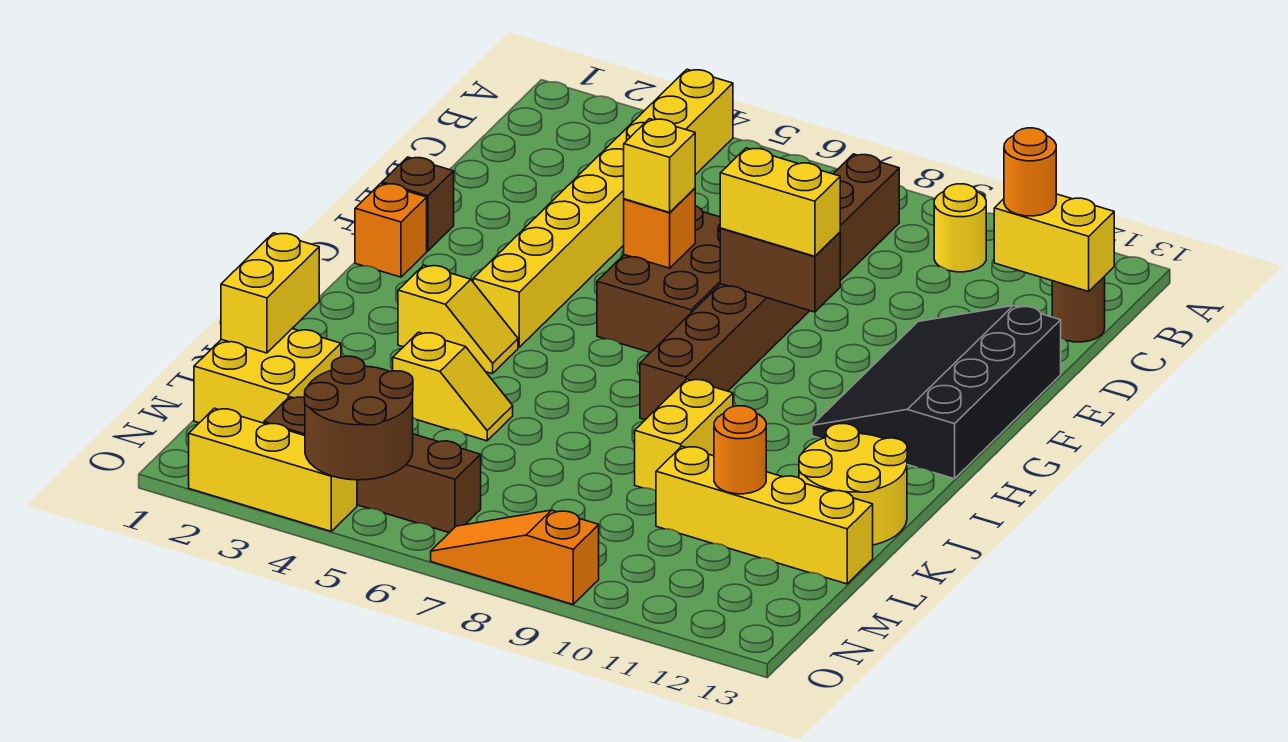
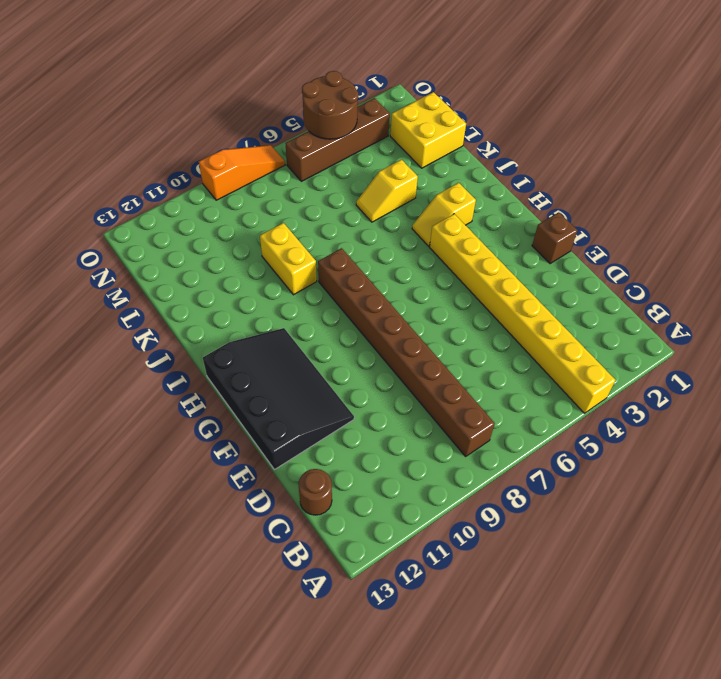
none -> yellow 1x1 round brick [934,184,986,272]
none -> brown 2x3 brick [597,206,721,353]
none -> orange 1x1 brick [355,183,427,277]

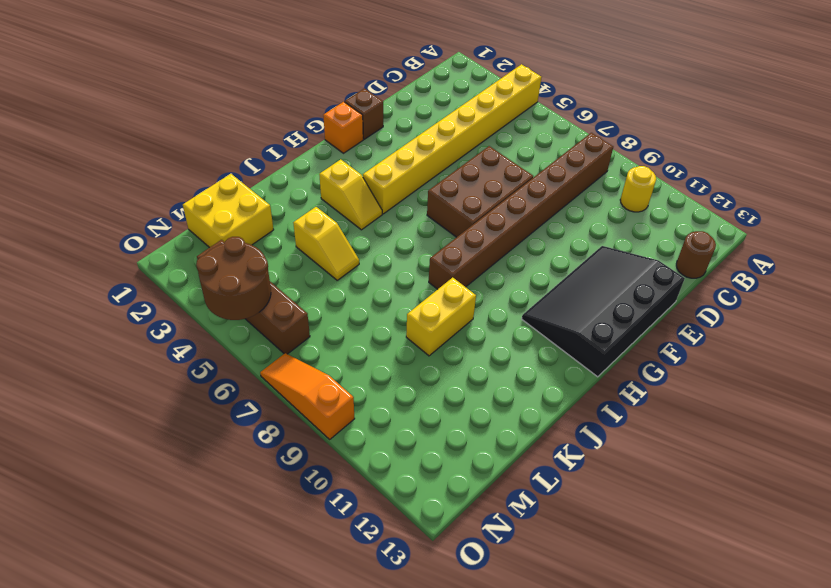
none -> yellow 2x2 round brick [799,424,907,545]
none -> yellow 1x4 brick [656,446,873,584]
none -> yellow 1x3 brick [189,408,357,531]

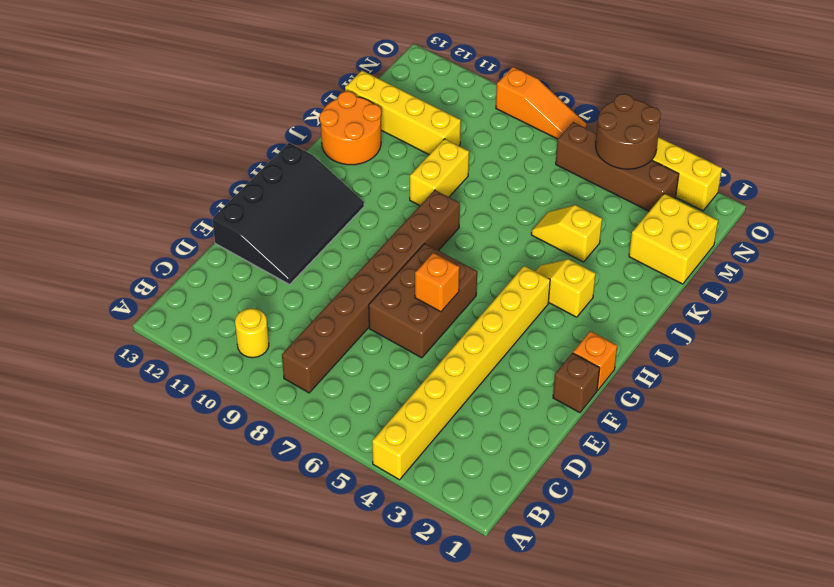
orange 2x2 round brick [320,91,381,165] -> yellow 2x2 round brick [799,424,907,545]
none -> brown 1x1 round brick [1052,276,1105,342]
none -> yellow 1x2 brick [994,194,1114,291]
none -> brown 1x2 brick [720,228,840,312]

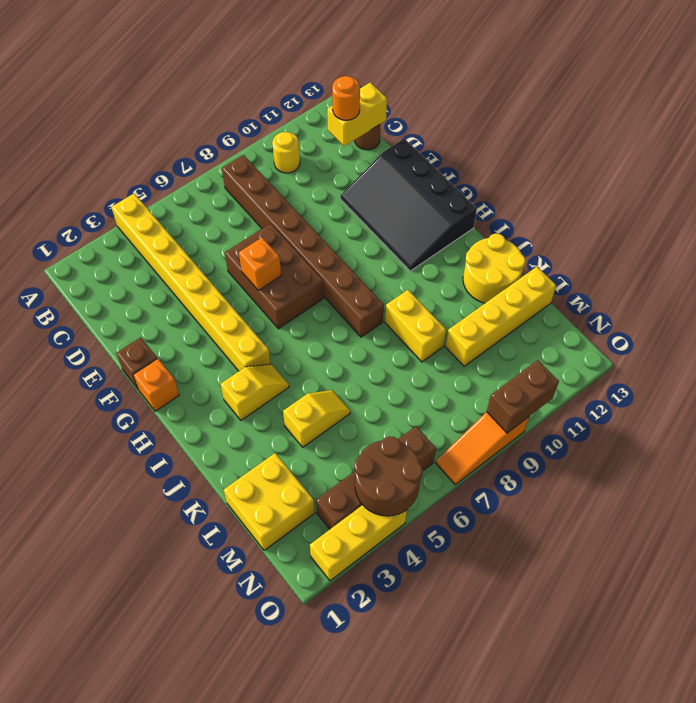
brown 1x2 brick [487,360,559,433] -> brown 1x2 brick moved to [720,228,840,312]
none -> yellow 1x2 brick [221,233,319,353]
none -> orange 1x1 round brick [714,406,766,494]
none -> yellow 1x1 brick [624,119,695,212]

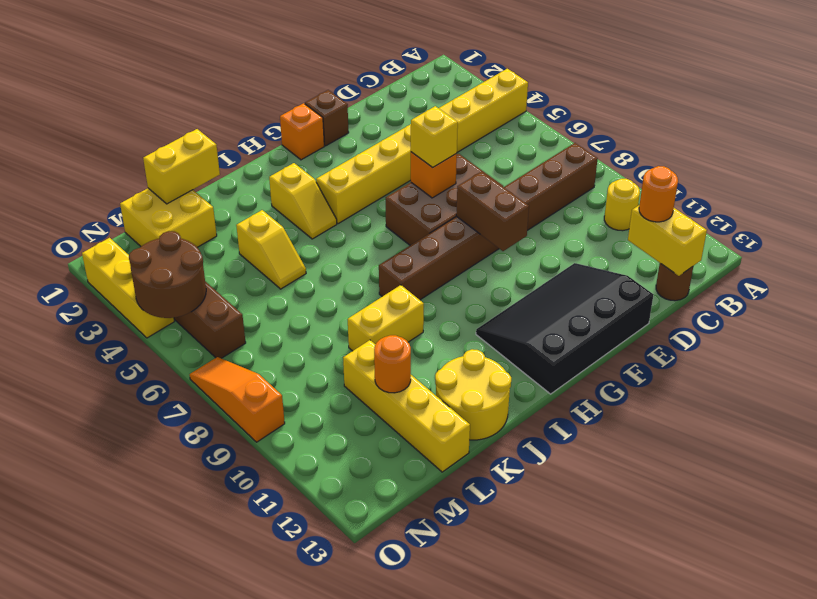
none -> yellow 1x2 brick [720,148,840,256]

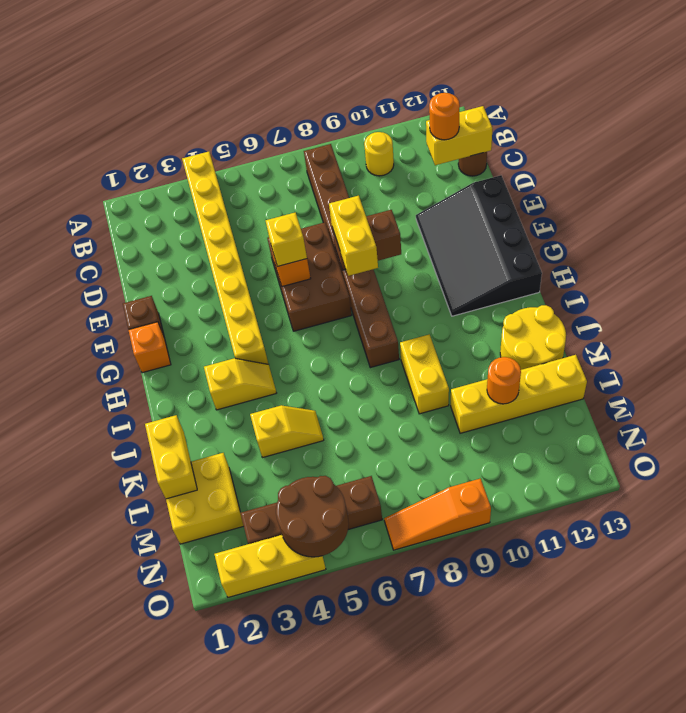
yellow 1x2 brick [329,196,378,276] -> yellow 1x2 brick turned to [720,148,840,256]

